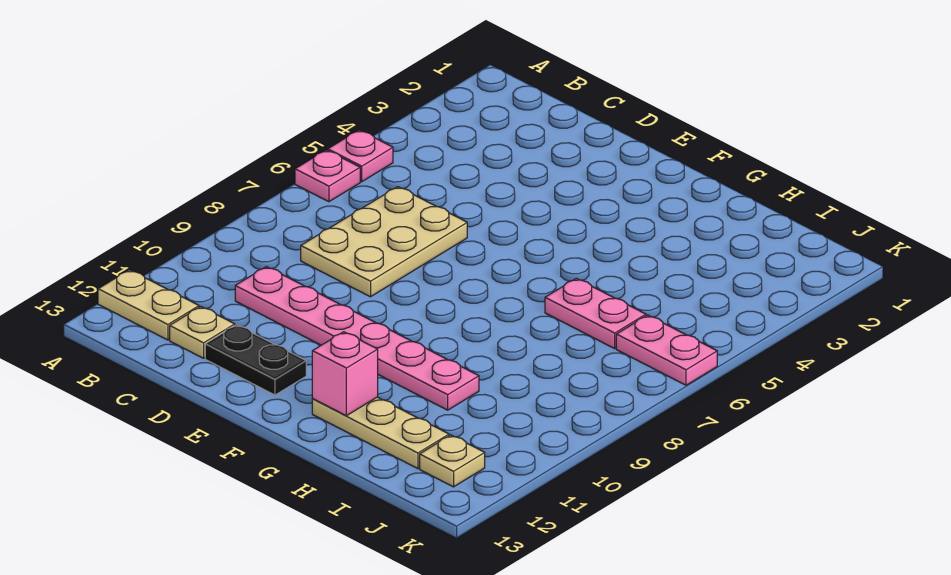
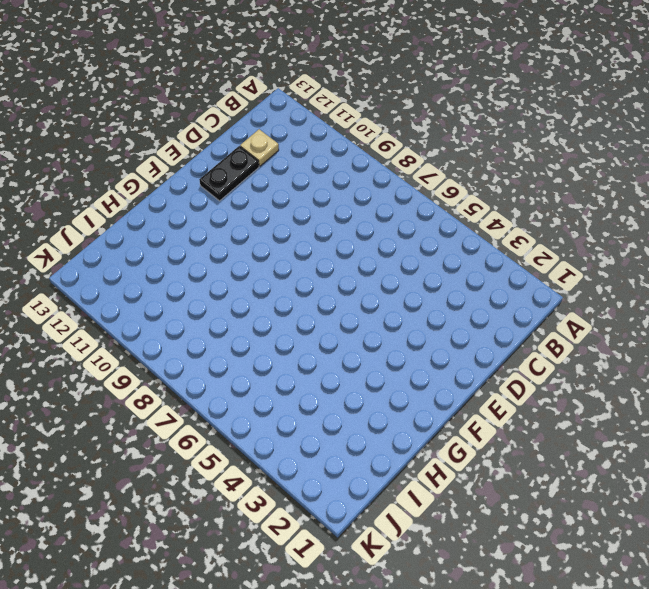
none -> pink 1x1 plate [328,130,393,182]
none -> pink 1x1 plate [295,150,360,202]
none -> tan 1x2 plate [98,270,199,340]

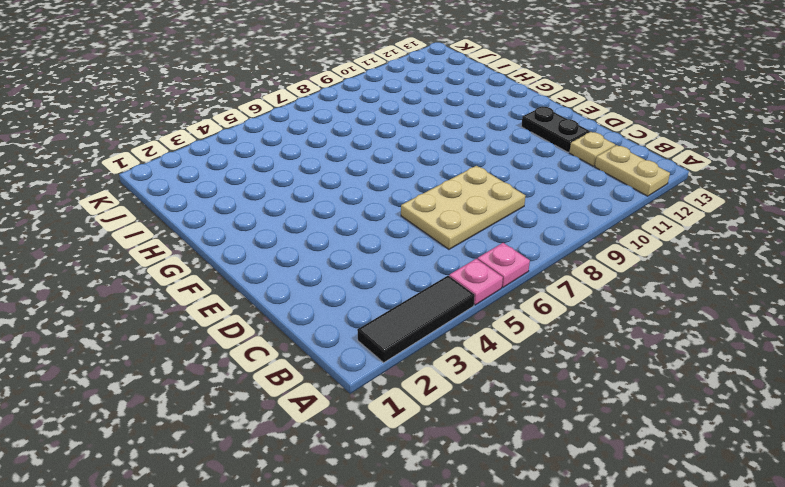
black 1x3 tile [357,276,475,363] -> none
none -> pink 1x6 plate [235,267,479,410]
none -> tan 1x3 plate [312,397,449,469]
none -> pink 1x2 plate [545,278,646,348]

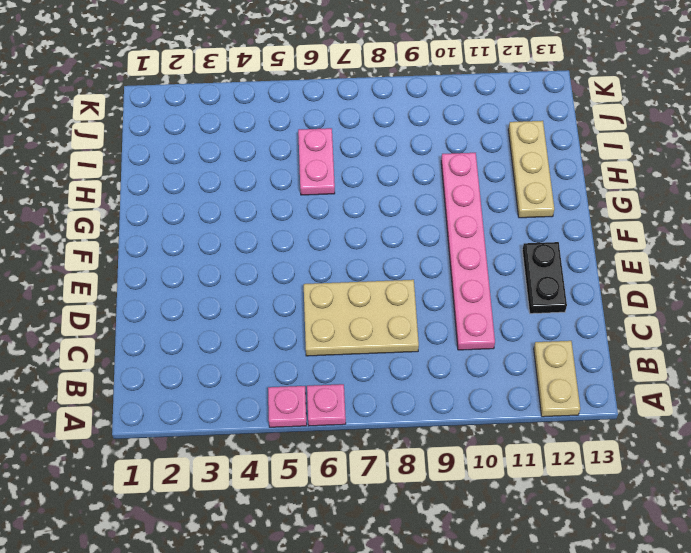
none -> tan 1x1 plate [170,307,235,358]
none -> pink 1x2 plate [616,315,717,385]
none -> tan 1x1 plate [420,435,485,487]

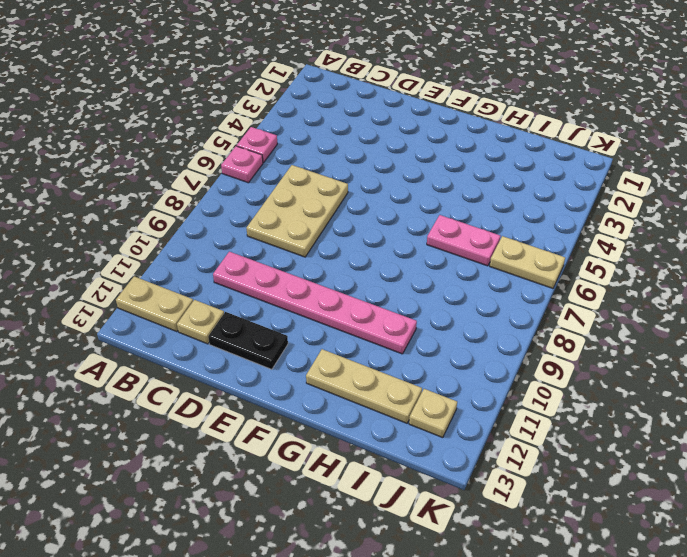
tan 1x2 plate [490,236,565,288] -> pink 1x2 plate [616,315,717,385]
none -> pink 1x1 brick [312,332,378,416]

